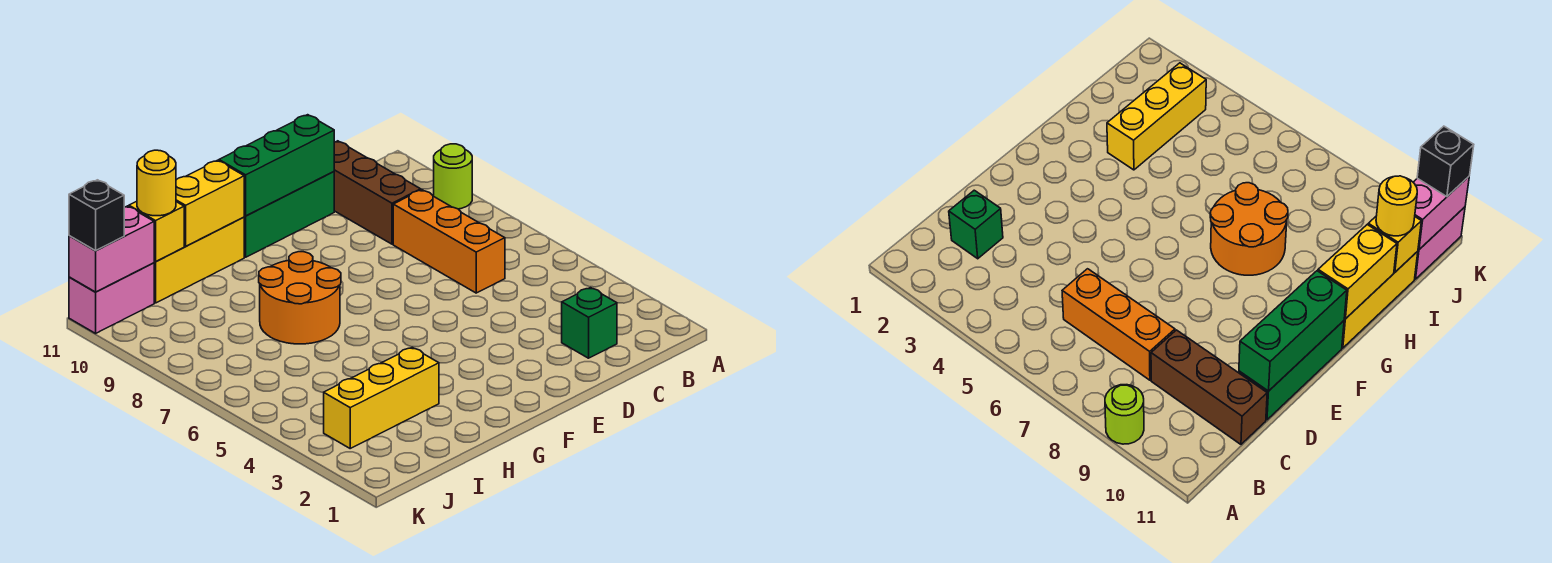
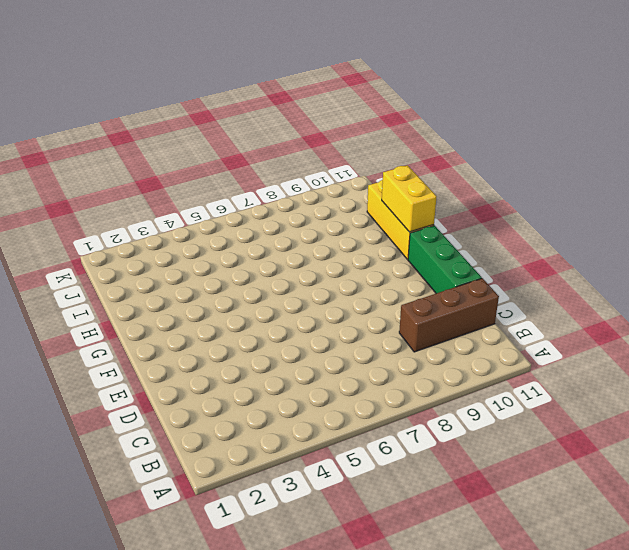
none -> lime 1x1 round brick [434,144,472,209]
none -> green 1x1 brick [562,288,617,358]
none -> orange 1x3 brick [393,190,505,293]

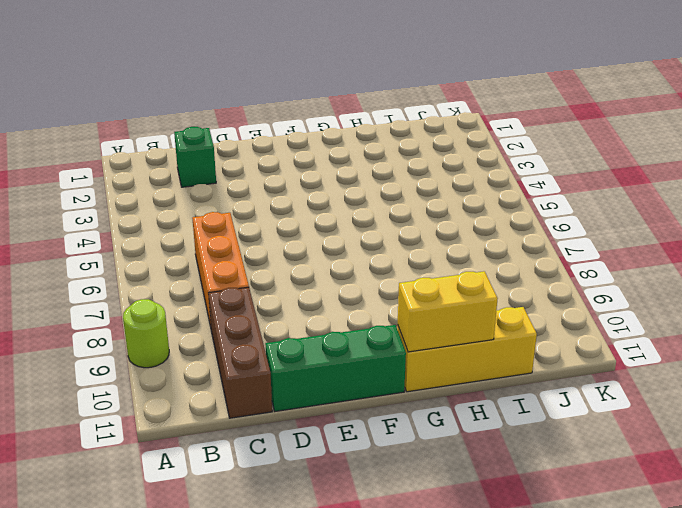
none -> orange 2x2 round brick [259,252,341,344]
none -> yellow 1x3 brick [324,347,439,448]
none -> pink 1x2 brick [69,263,154,333]

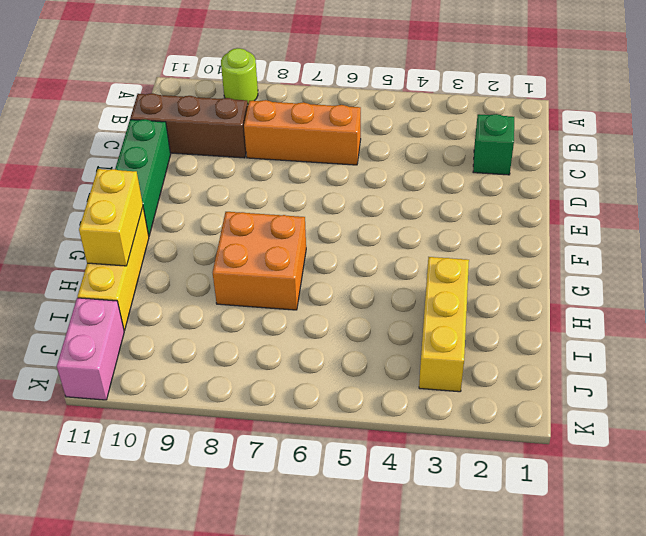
orange 2x2 brick [213,212,306,310] -> orange 2x2 round brick [259,252,341,344]
none -> green 1x3 brick [219,115,334,216]
none -> yellow 1x1 brick [129,201,184,261]
none -> pink 1x2 brick [69,206,154,292]

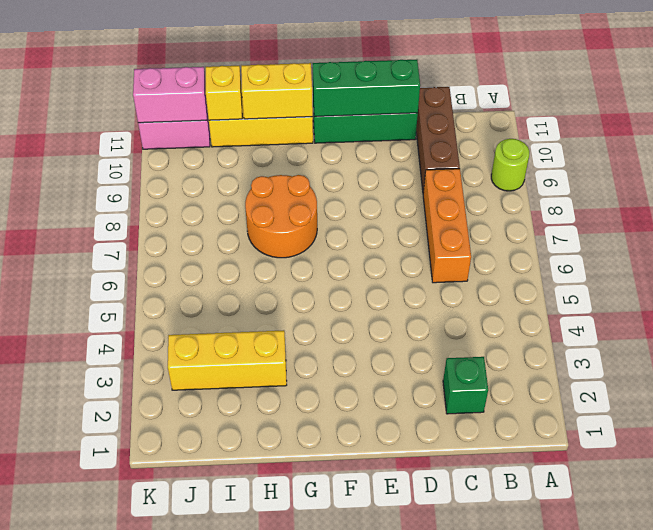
none -> yellow 1x1 round brick [137,150,176,216]
none -> black 1x1 brick [69,180,124,251]

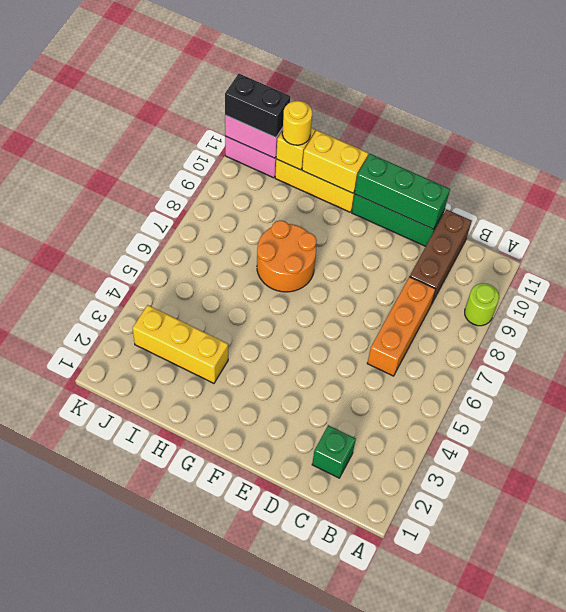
black 1x2 brick [225,74,290,138] -> black 1x1 brick [69,180,124,251]

